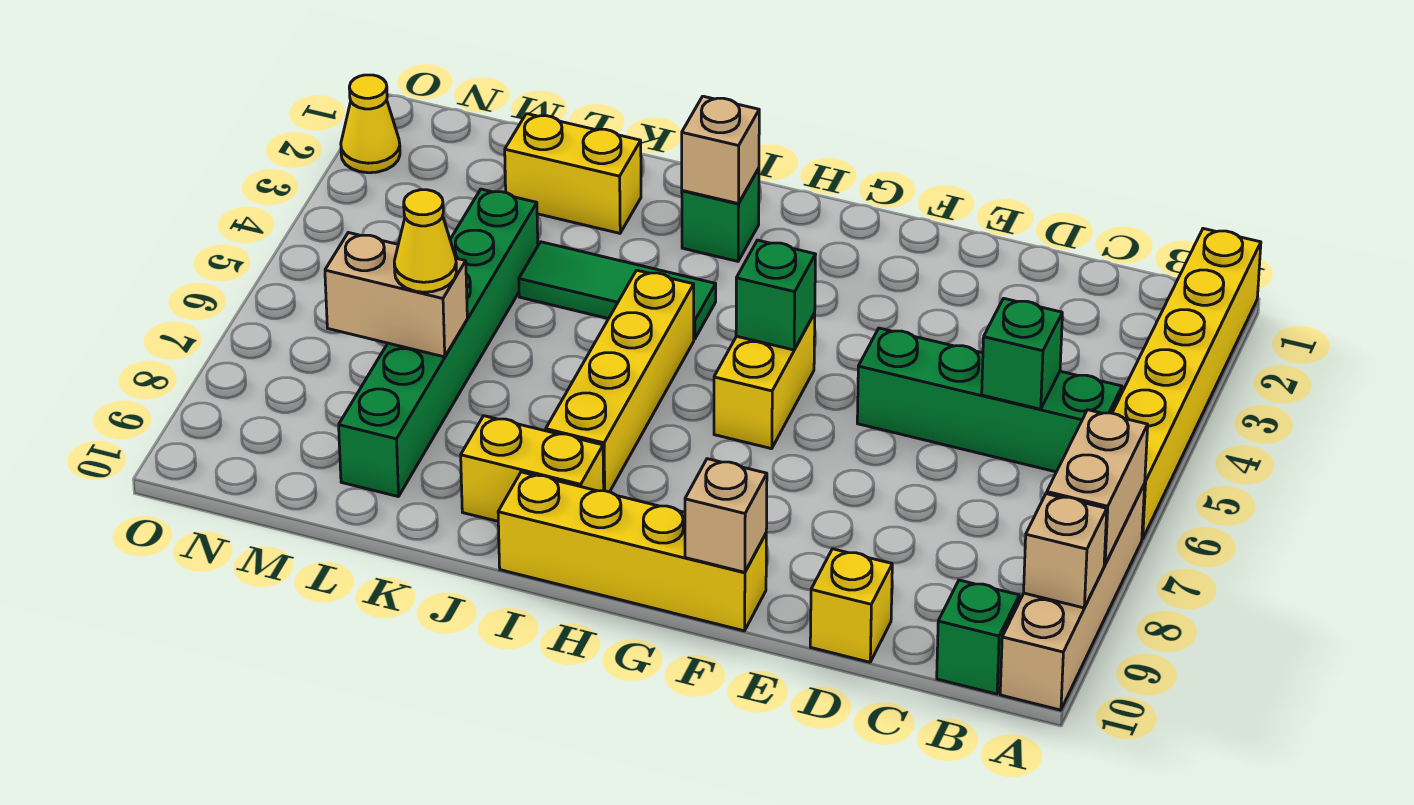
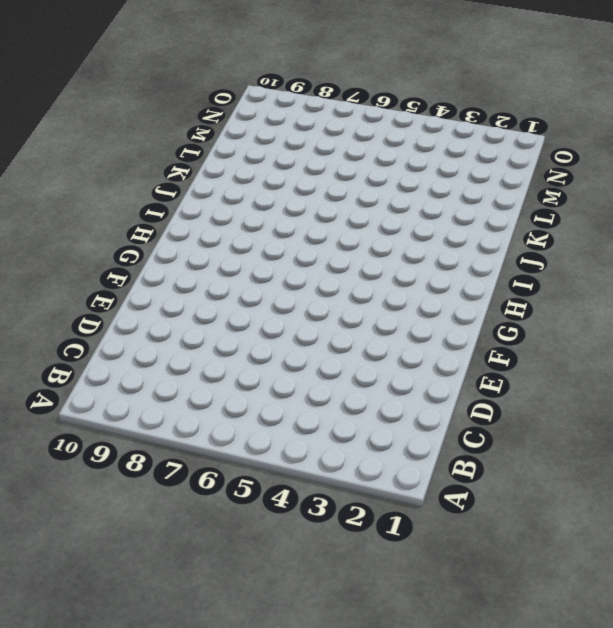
none -> yellow 1x6 brick [1112,229,1261,539]
none -> tan 1x4 brick [1000,484,1145,710]
none -> green 1x4 brick [857,328,1122,472]

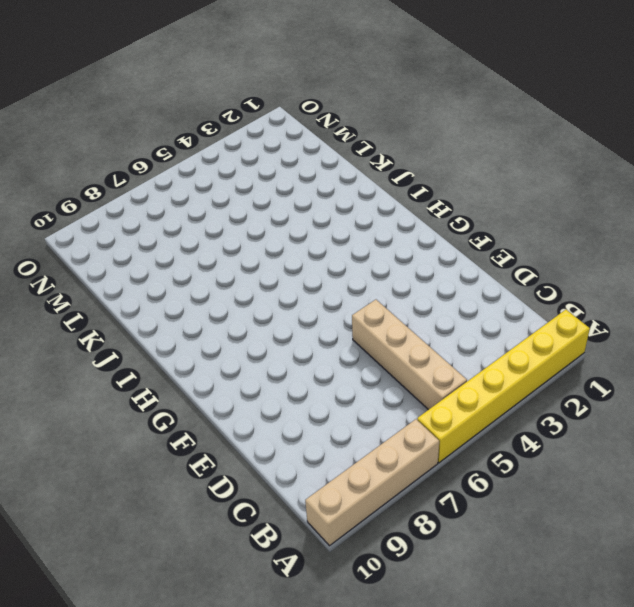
tan 1x4 brick [352,300,467,410] -> green 1x4 brick [857,328,1122,472]
none -> green 1x1 brick [937,580,1019,694]
none -> yellow 1x1 brick [810,549,892,662]
none -> yellow 1x4 brick [498,472,766,631]

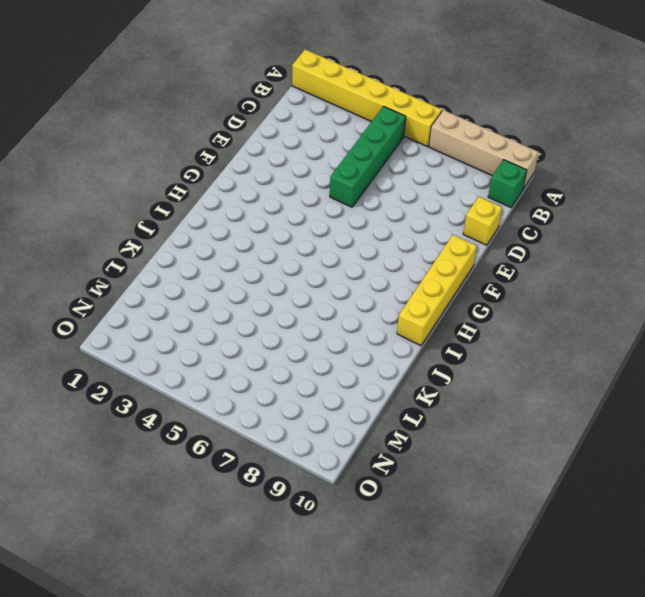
none -> yellow 1x2 brick [714,314,815,449]
none -> green 1x1 brick [682,168,759,261]
none -> green 1x3 tile [519,242,716,339]

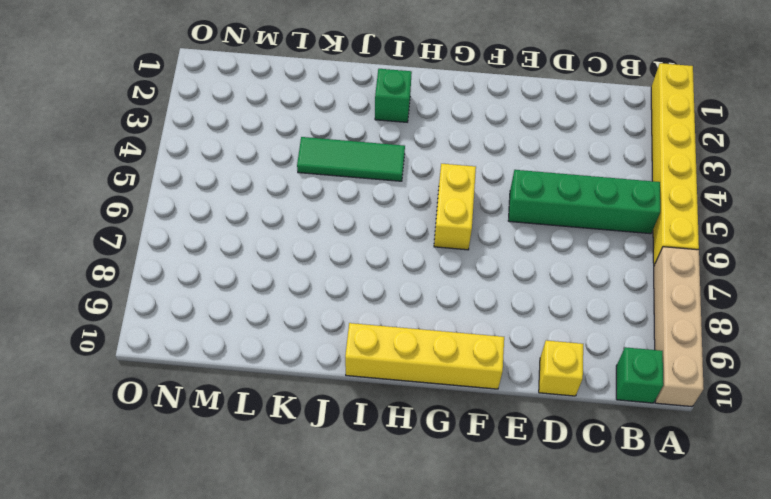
none -> yellow 1x4 brick [546,270,694,492]
none -> yellow 1x2 brick [461,416,604,521]
none -> yellow 1x2 brick [505,114,641,233]

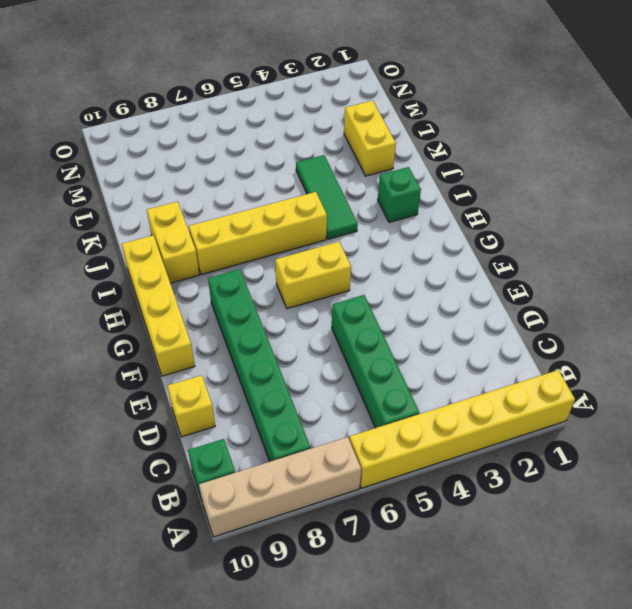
green 1x6 brick [208,269,310,461] -> green 1x6 brick turned to [339,189,538,497]
none -> yellow 1x1 cone [341,75,400,173]
none -> tan 1x2 brick [1047,410,1148,565]
none -> tan 1x1 brick [1024,494,1107,608]

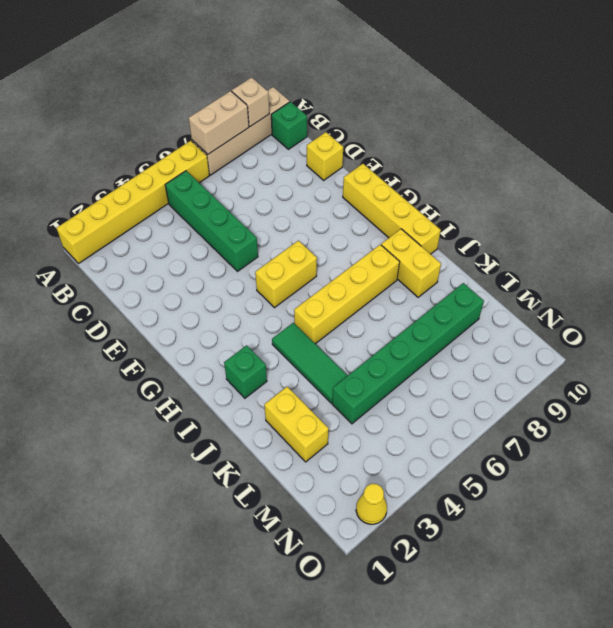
none -> green 1x1 brick [982,298,1062,409]
none -> tan 1x1 brick [685,459,767,572]
none -> green 1x1 brick [736,240,816,350]

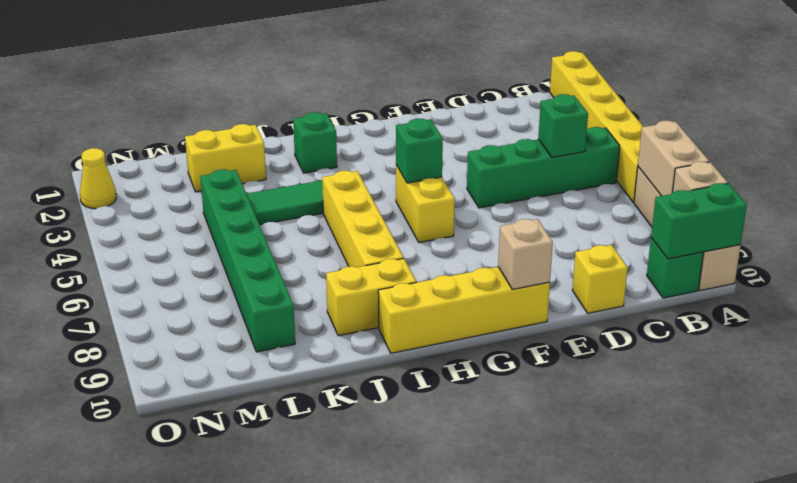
green 1x2 brick [651,183,747,259] -> none
none -> tan 1x1 brick [682,96,759,204]
none -> tan 1x2 brick [325,233,467,357]
none -> yellow 1x1 cone [394,190,457,292]

